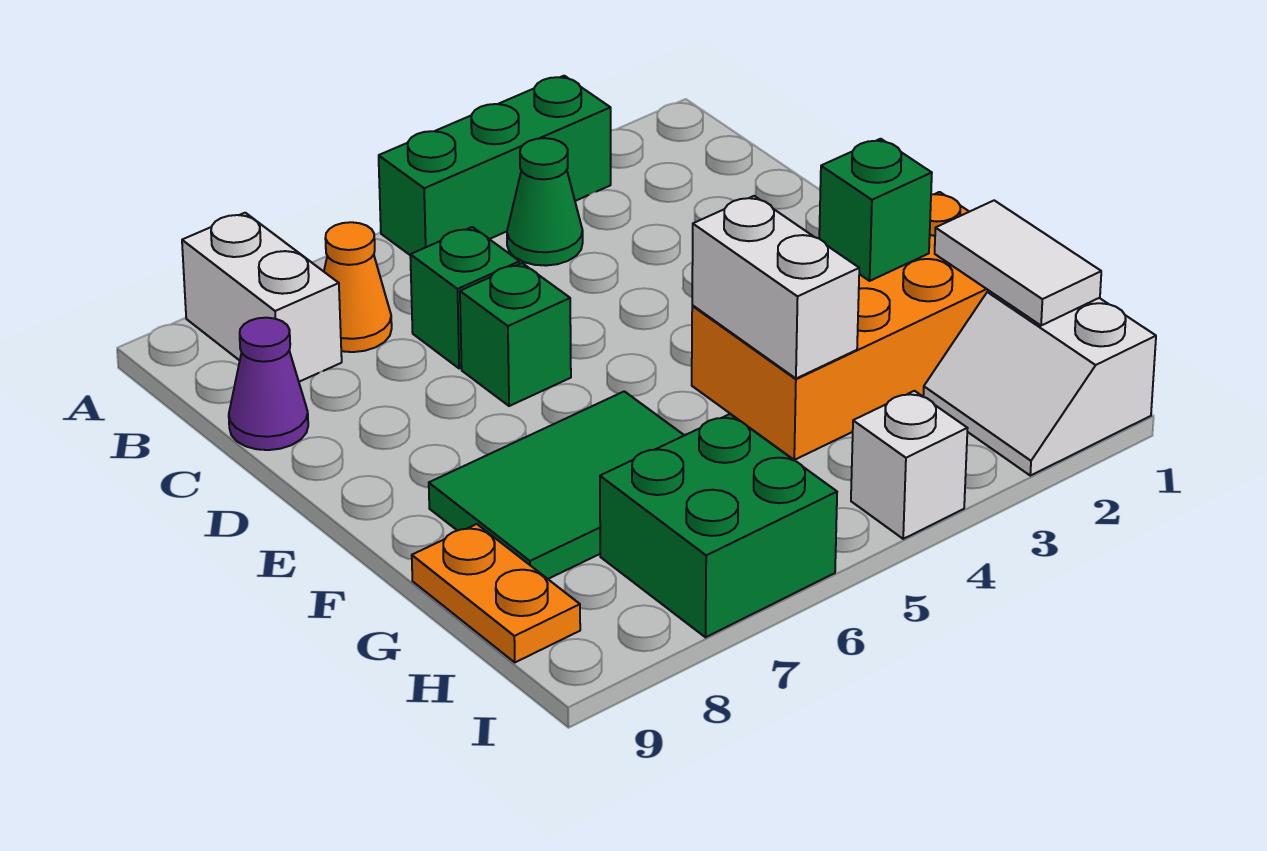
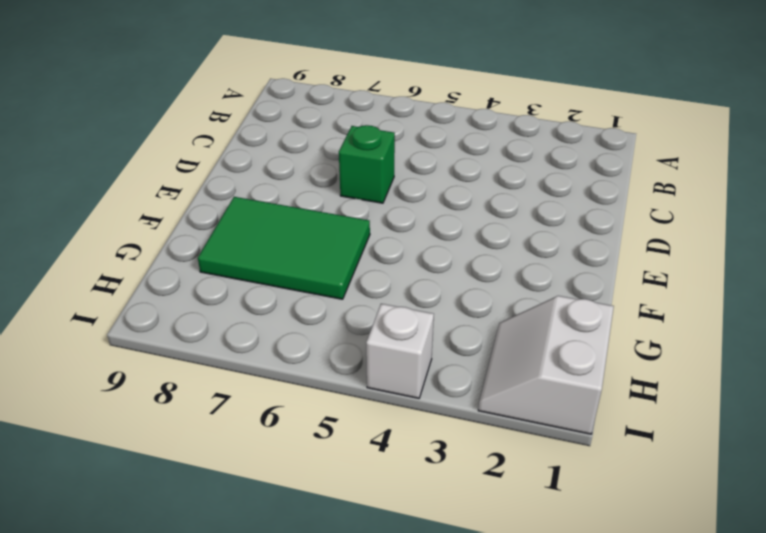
none -> green 1x3 brick [379,76,611,255]
none -> white 1x2 brick [182,213,342,382]
none -> green 1x1 cone [507,138,583,266]

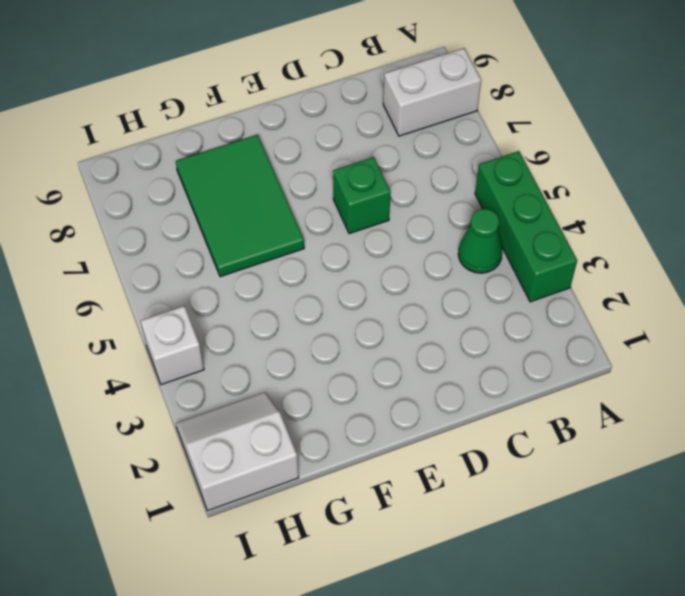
none -> orange 1x1 cone [324,222,392,352]
none -> green 1x1 brick [410,227,520,368]
none -> purple 1x1 cone [229,318,308,450]

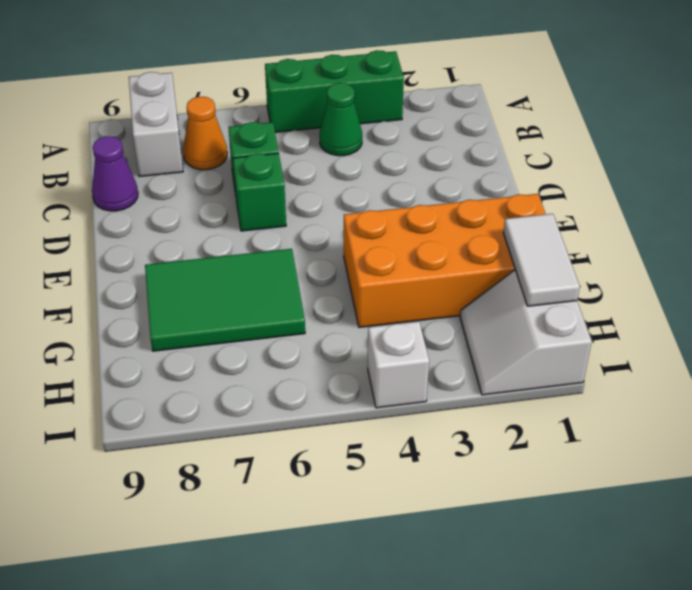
none -> orange 1x2 plate [412,524,580,662]
none -> green 2x2 brick [600,414,837,637]
none -> green 1x1 brick [819,139,932,281]

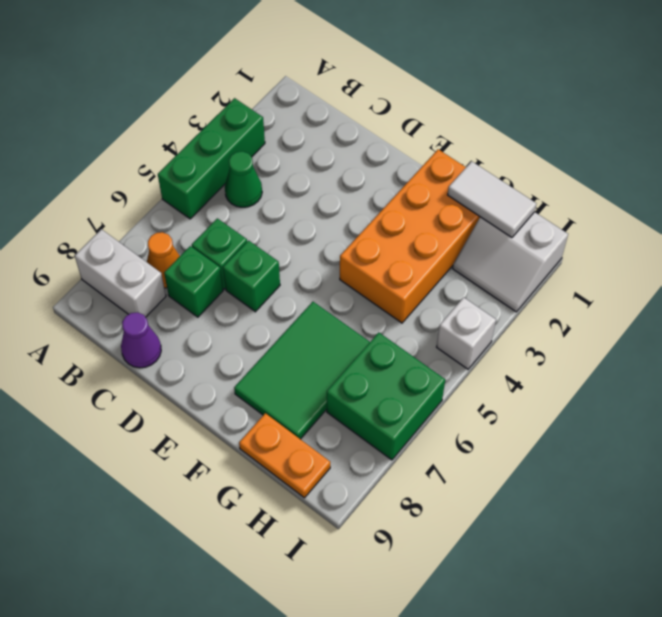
green 1x1 brick [164,246,223,317] -> green 1x1 brick moved to [819,139,932,281]
none -> white 1x2 brick [692,196,859,378]

